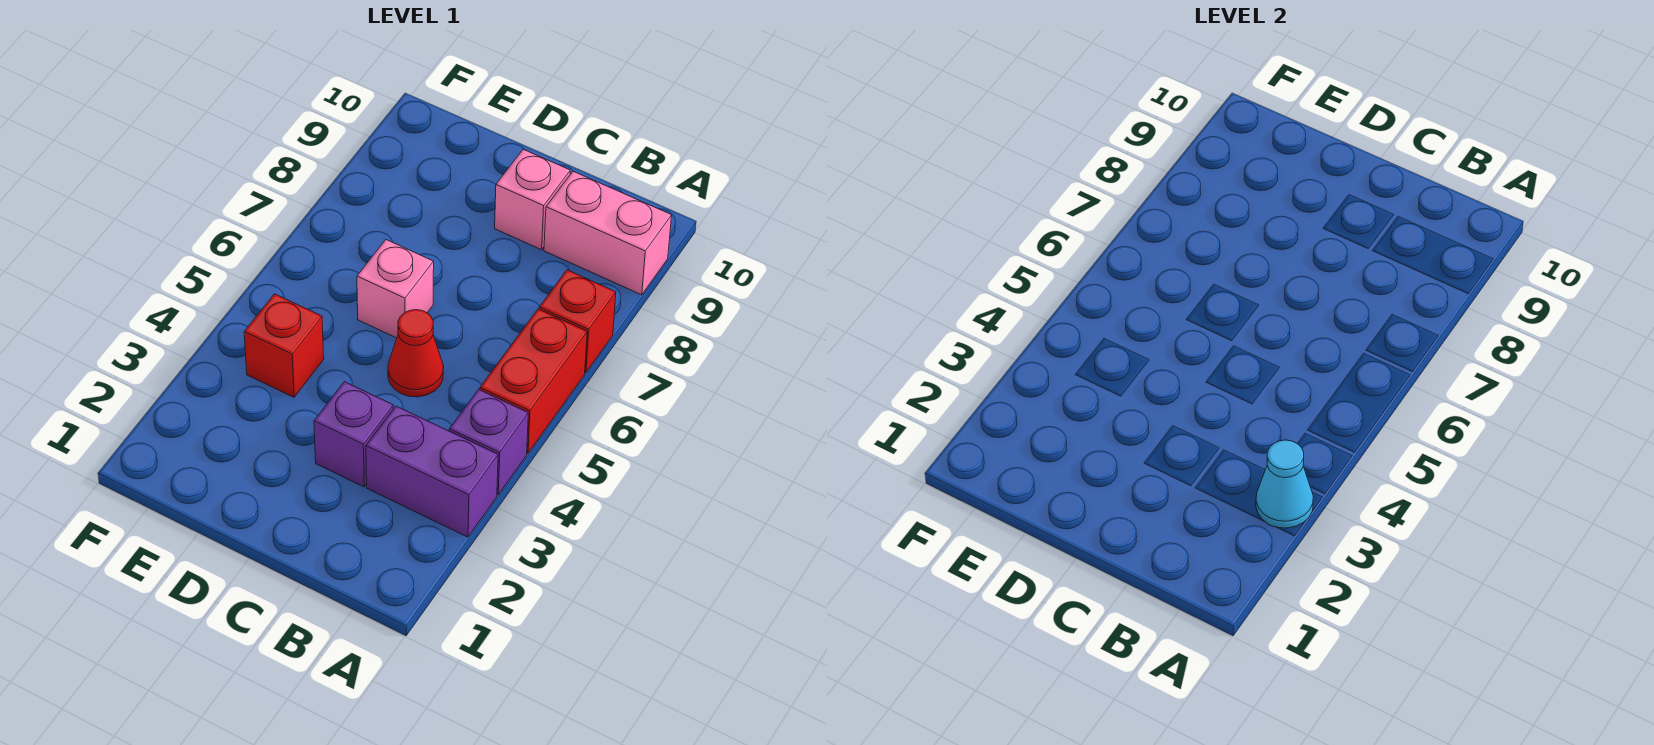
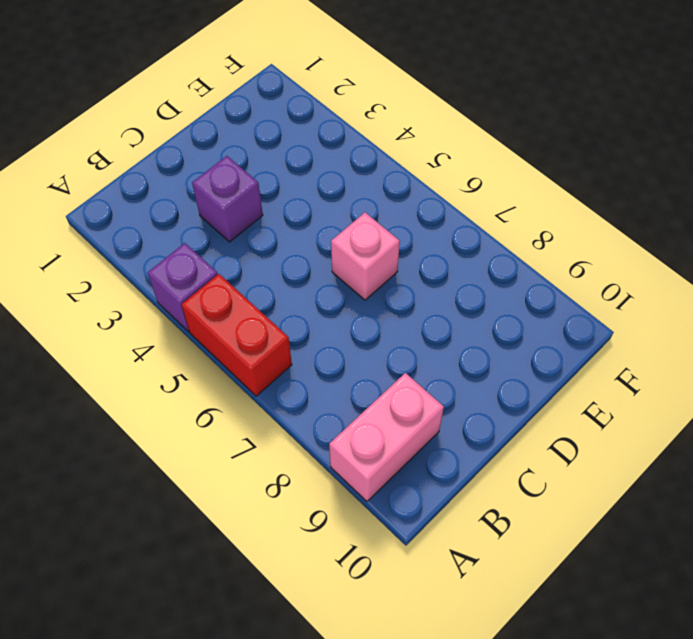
none -> purple 1x2 brick [366,406,498,537]
none -> red 1x1 brick [539,270,616,373]

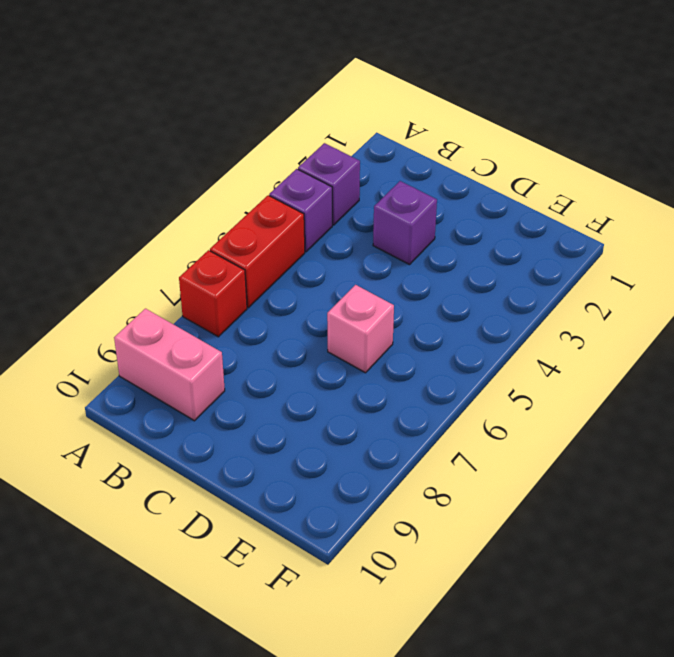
purple 1x1 brick [298,143,360,225] -> purple 1x2 brick [366,406,498,537]
none -> red 1x1 cone [388,310,444,397]
none -> pink 1x1 brick [495,149,570,250]

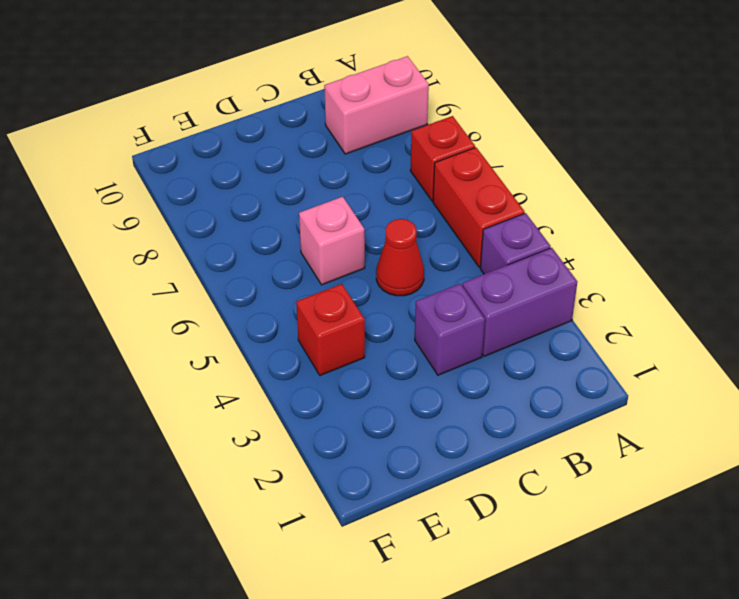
none -> pink 1x1 brick [495,149,570,250]
none -> cyan 1x1 cone [1256,440,1313,528]

